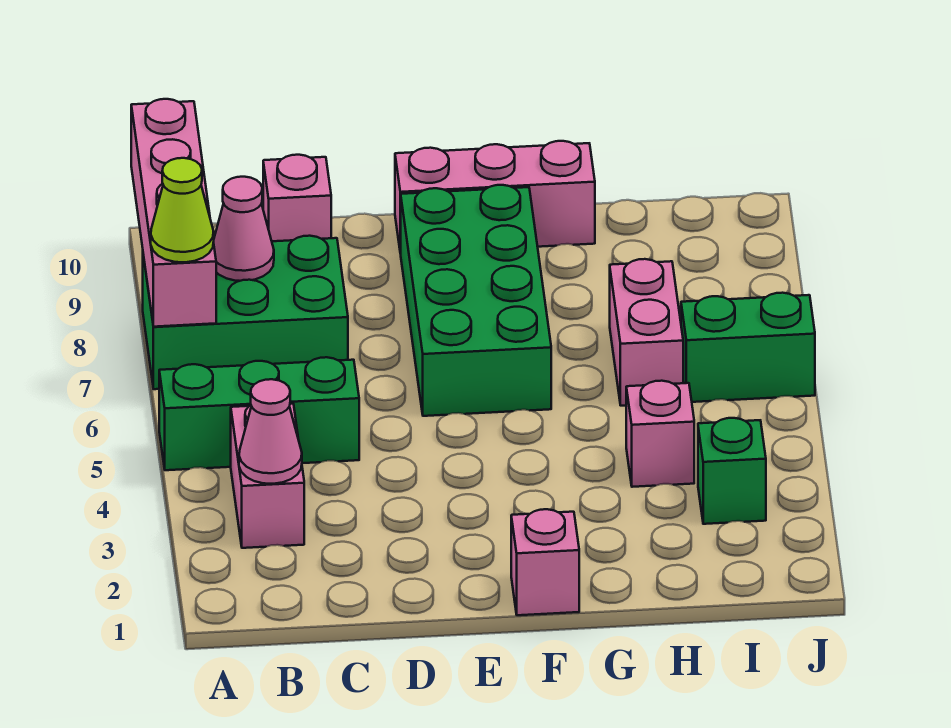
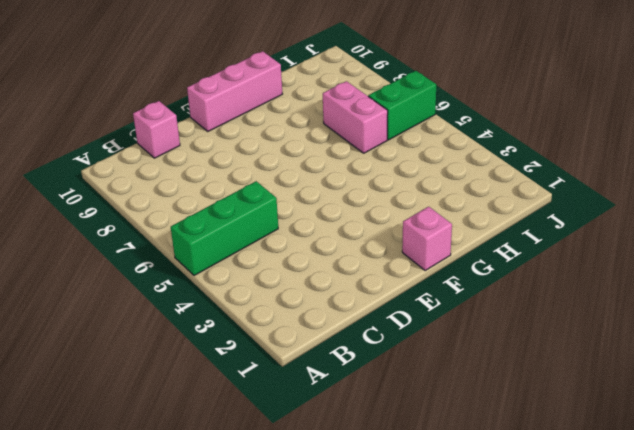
none -> green 2x3 brick [143,236,348,389]
none -> pink 1x2 brick [231,404,304,548]
none -> green 2x4 brick [401,185,551,416]

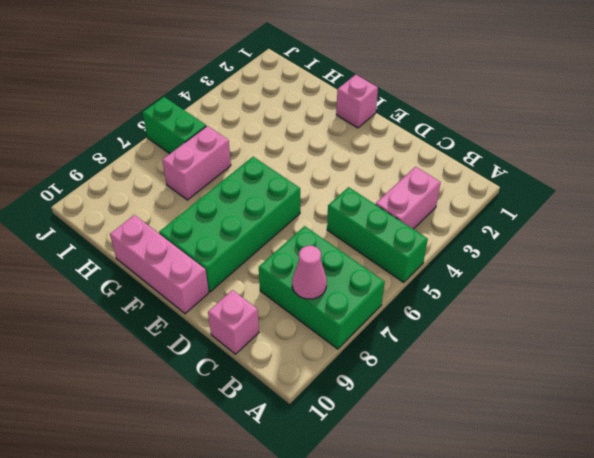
none -> pink 1x1 brick [626,381,694,487]
none -> green 1x1 brick [698,418,766,524]
none -> pink 1x4 brick [131,99,216,327]

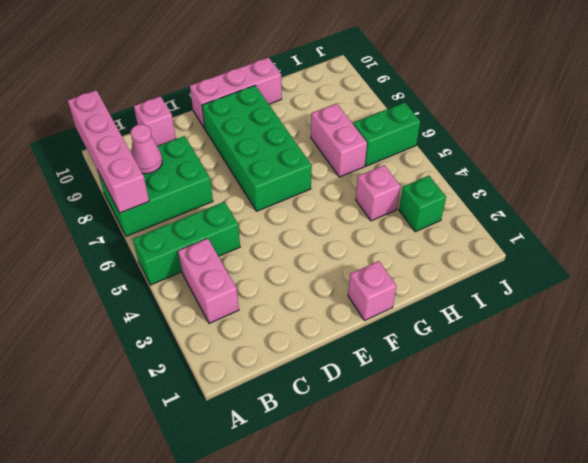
none -> pink 1x1 cone [239,379,302,484]
none -> lime 1x1 cone [151,158,214,262]

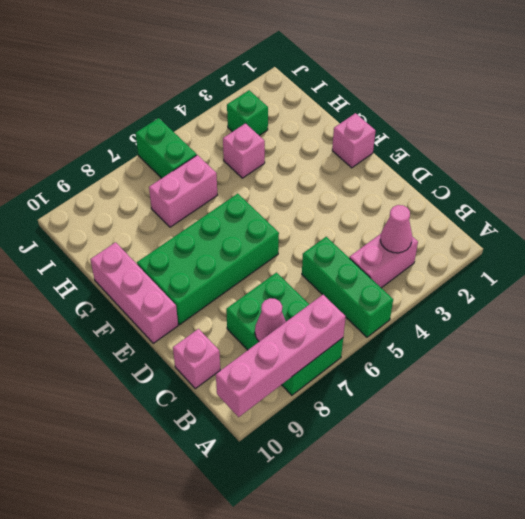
none -> lime 1x1 cone [151,158,214,262]

